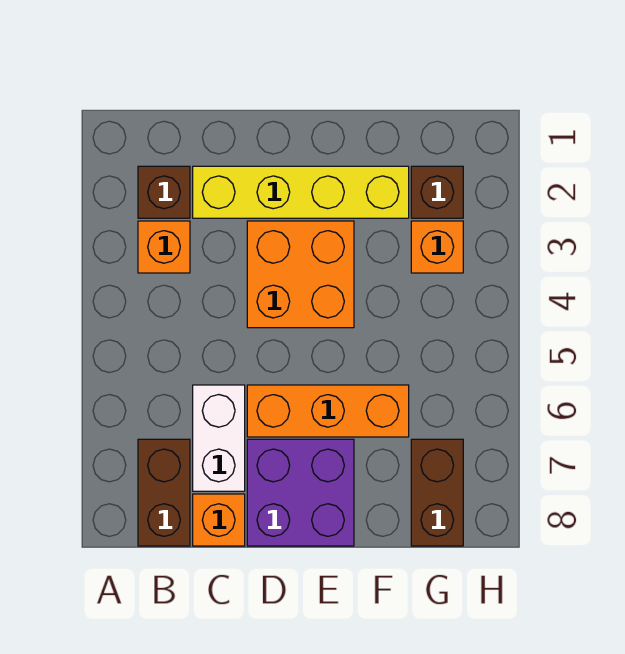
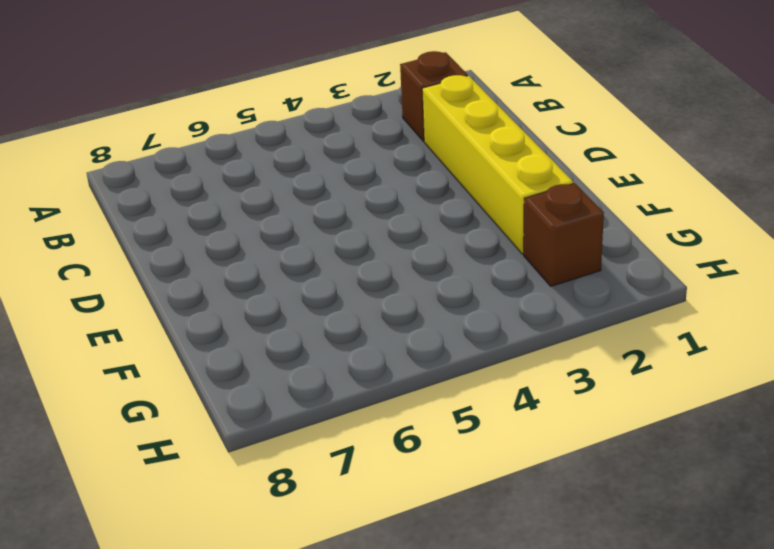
none -> orange 1x1 brick [138,221,190,273]
none -> brown 1x2 brick [138,439,190,546]
none -> white 1x2 brick [193,385,245,491]

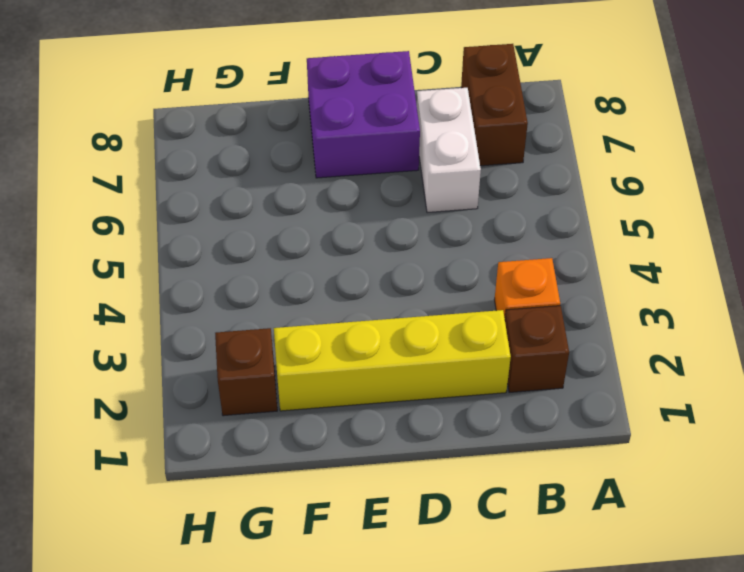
none -> orange 1x1 brick [193,494,245,546]
none -> orange 2x2 brick [247,221,354,328]
none -> orange 1x3 brick [247,385,409,437]

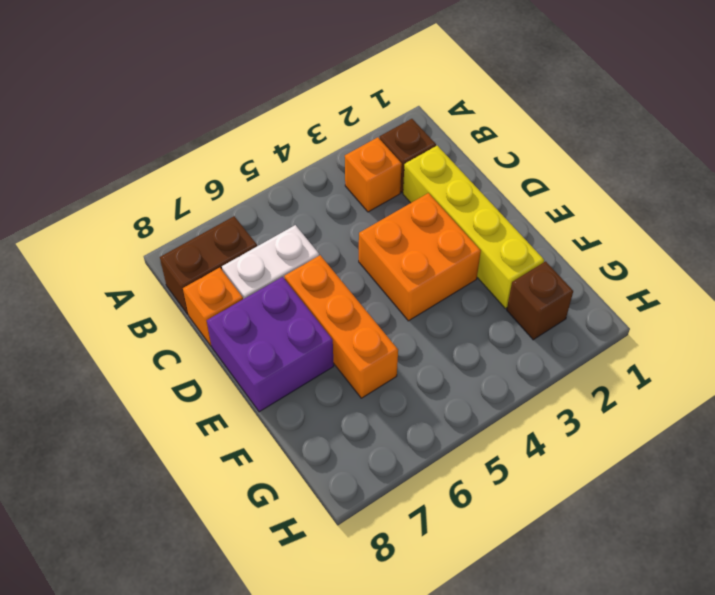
none -> orange 1x1 brick [411,221,463,273]
none -> brown 1x2 brick [411,439,463,546]

